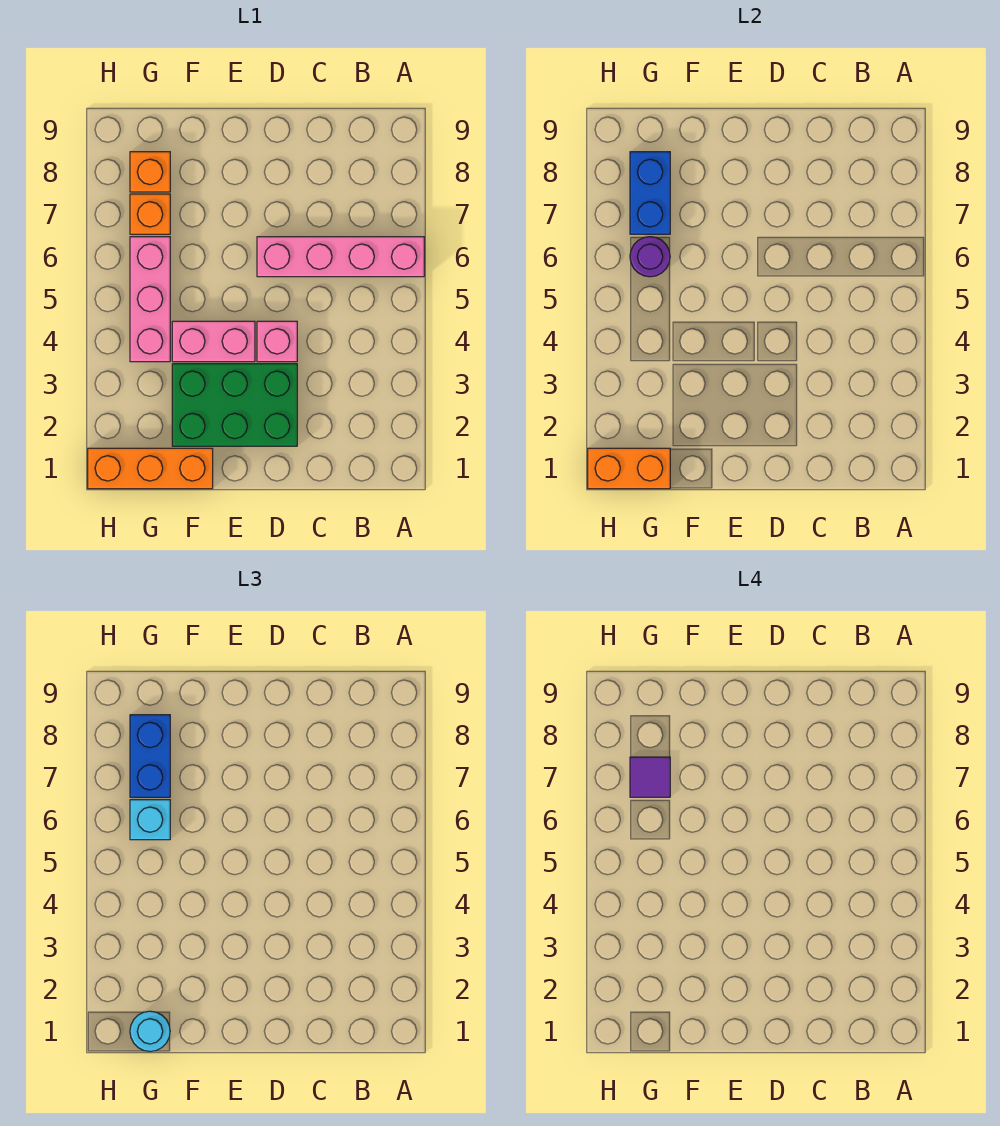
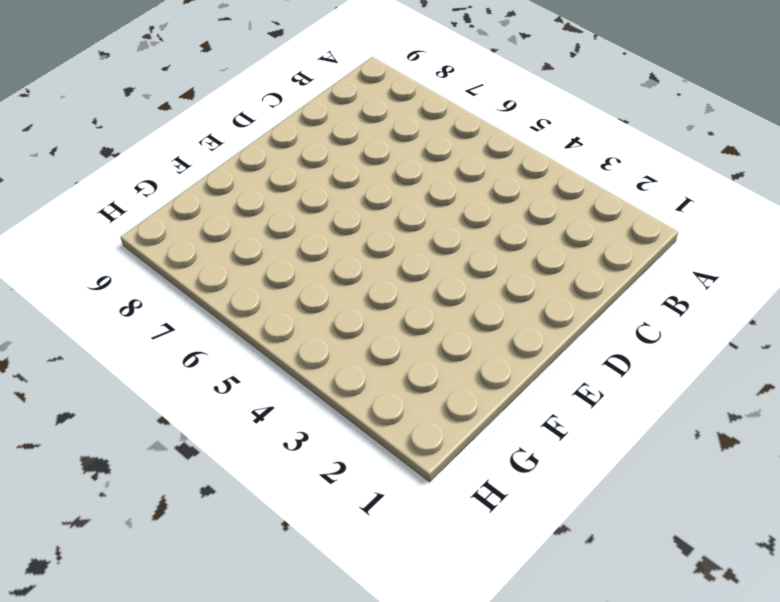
none -> pink 1x4 brick [257,237,424,277]
none -> green 2x3 brick [172,364,297,446]
none -> pink 1x1 brick [257,321,297,362]

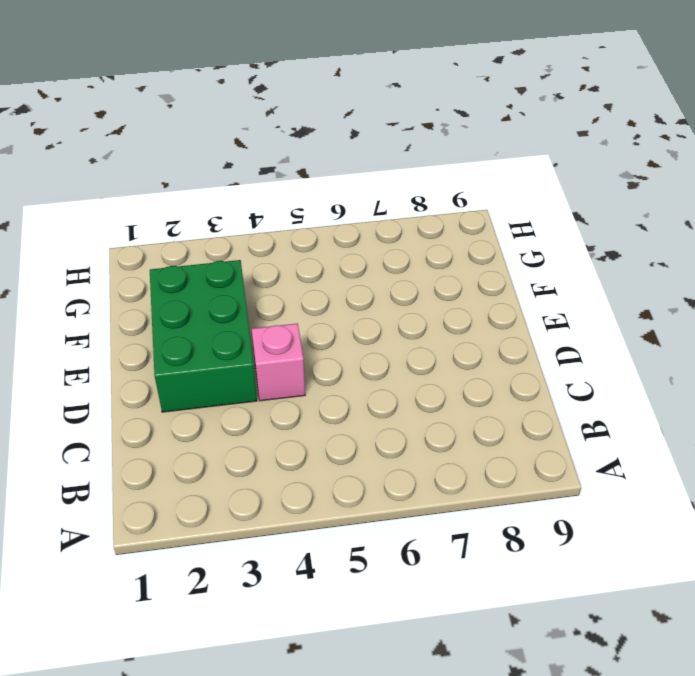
none -> pink 1x4 brick [257,237,424,277]
none -> pink 1x2 brick [172,321,255,362]
none -> orange 1x3 brick [88,448,213,489]

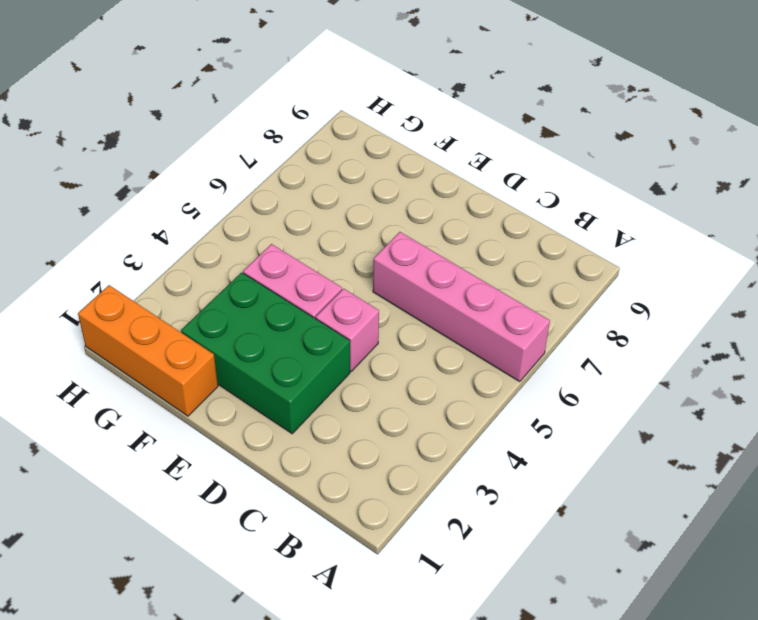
none -> pink 1x3 brick [130,237,170,362]
none -> orange 1x1 brick [130,194,170,234]
none -> orange 1x1 brick [130,152,170,192]

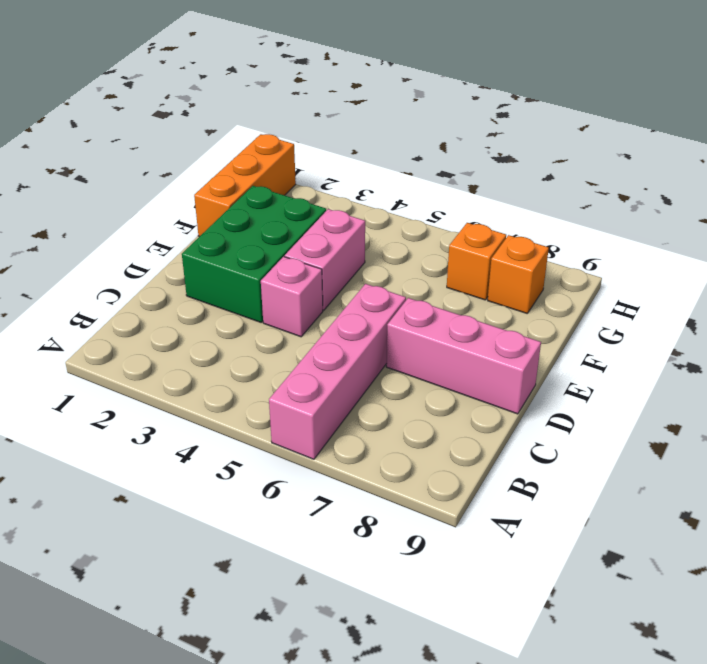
pink 1x3 brick [386,298,541,414] -> pink 1x3 brick moved to [130,237,170,362]
none -> orange 1x2 brick [588,448,670,489]
none -> purple 1x1 round brick [630,237,670,277]
none -> blue 1x2 brick [630,152,670,234]

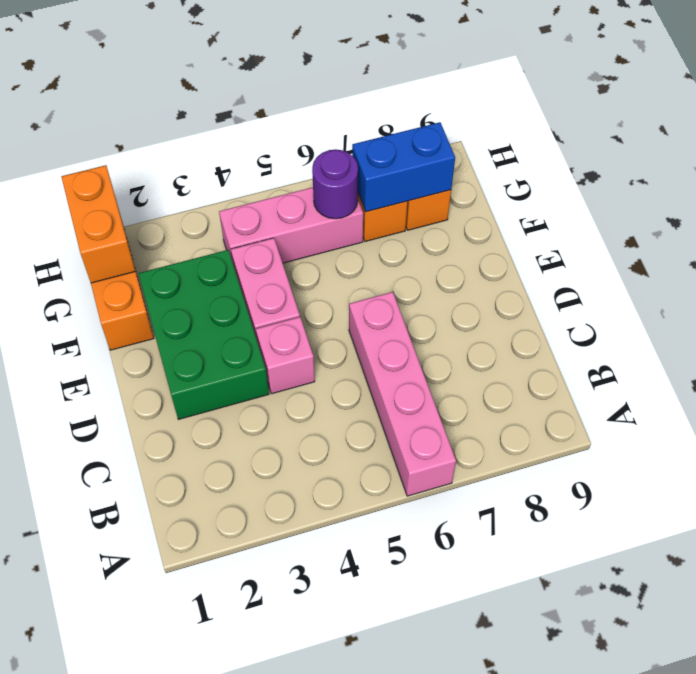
none -> cyan 1x1 round brick [130,1011,170,1051]
none -> cyan 1x1 brick [130,800,170,840]
none -> blue 1x2 brick [130,715,170,797]

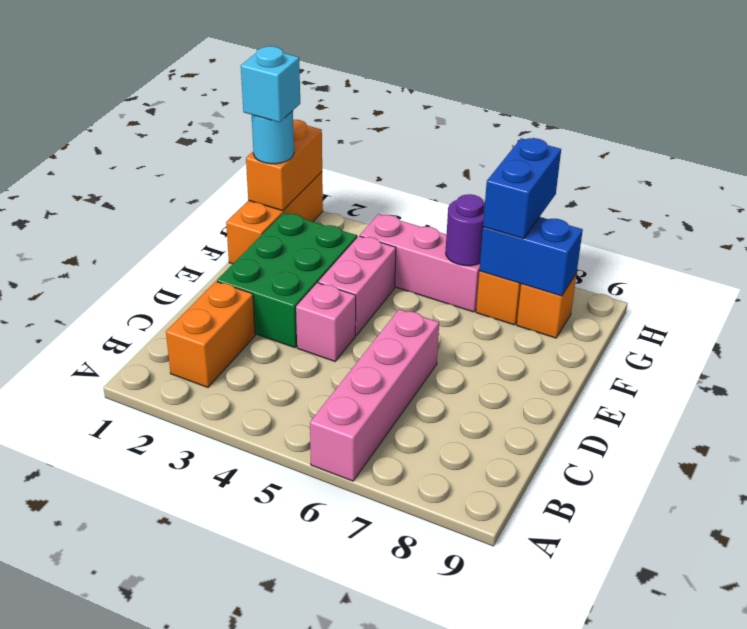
orange 1x2 brick [166,281,255,387] -> none
cyan 1x1 brick [241,46,300,122] -> cyan 1x1 brick moved to [130,800,170,840]
blue 1x2 brick [483,138,561,239] -> blue 1x2 brick turned to [130,715,170,797]
none -> purple 1x1 tile [630,757,670,797]

